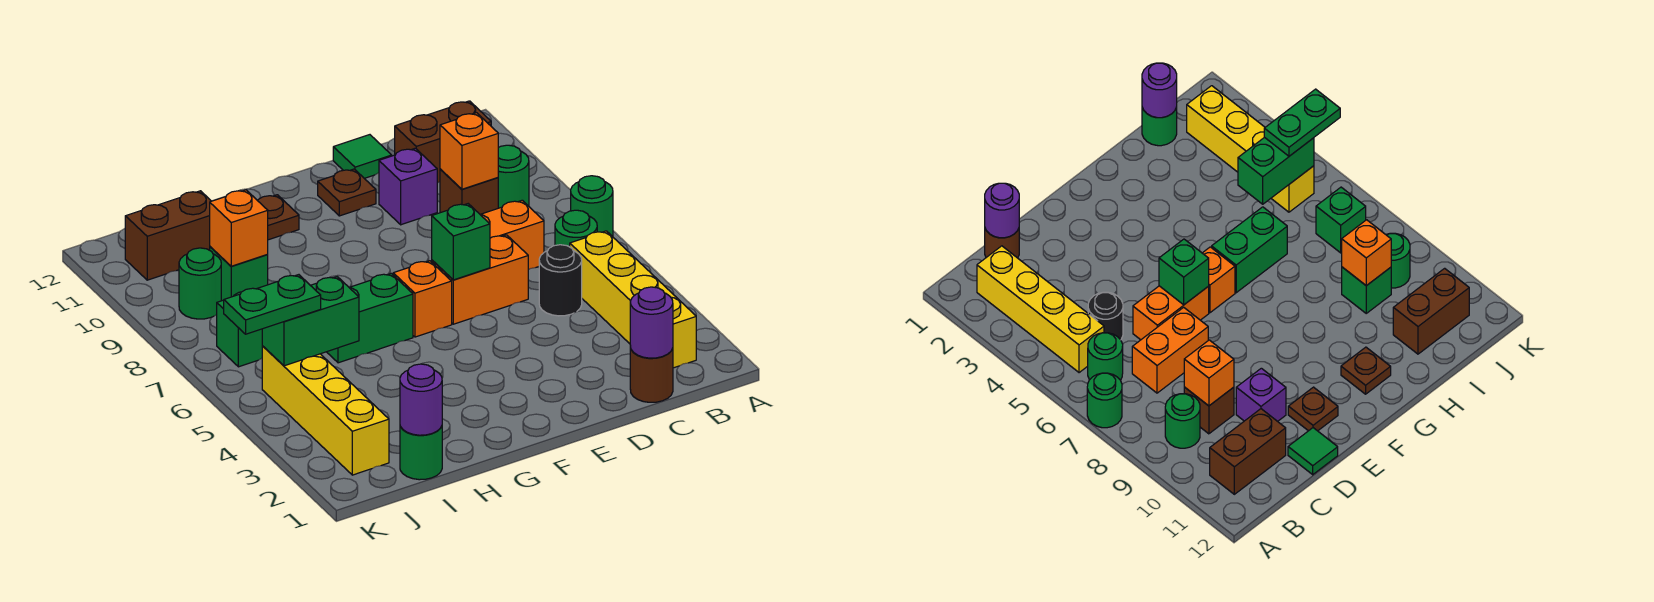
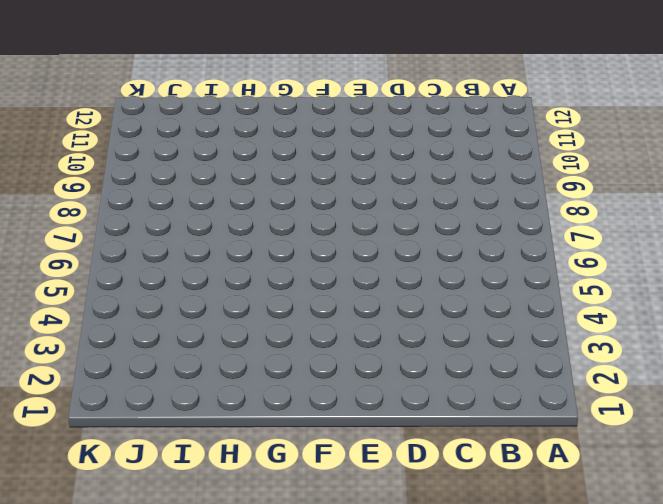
none -> green 1x1 round brick [571,176,613,237]
none -> yellow 1x4 brick [570,231,696,368]
none -> green 1x1 round brick [555,210,597,247]

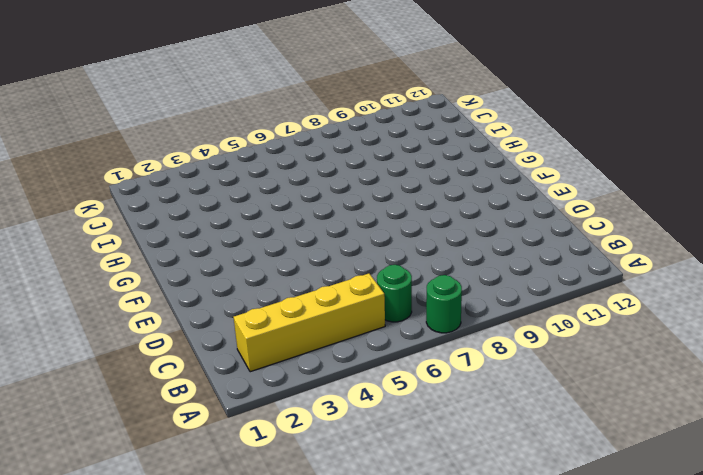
none -> green 1x1 round brick [498,145,529,208]
none -> brown 1x2 brick [395,101,491,183]
none -> brown 1x1 round brick [630,346,673,402]

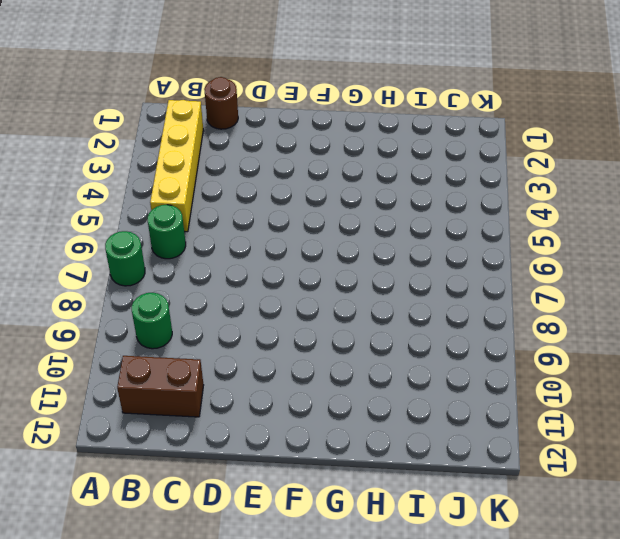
none -> black 1x1 round brick [539,245,582,316]
none -> orange 1x2 brick [480,200,544,270]
none -> brown 1x1 brick [440,169,498,214]

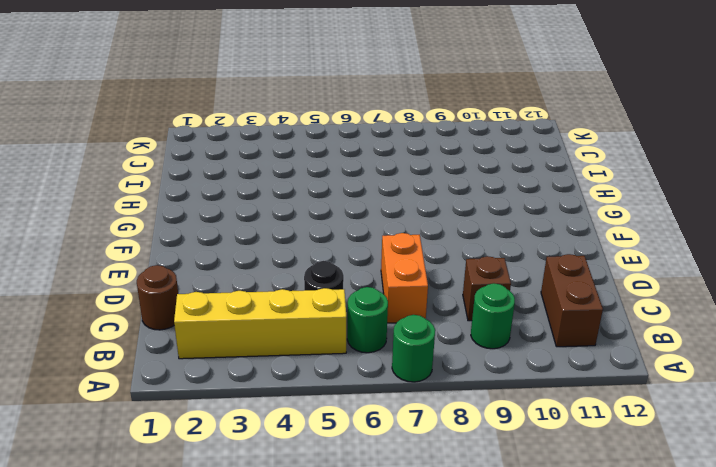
none -> orange 1x2 brick [432,235,528,324]
none -> purple 1x1 brick [379,148,437,225]
none -> green 1x1 tile [333,135,392,178]

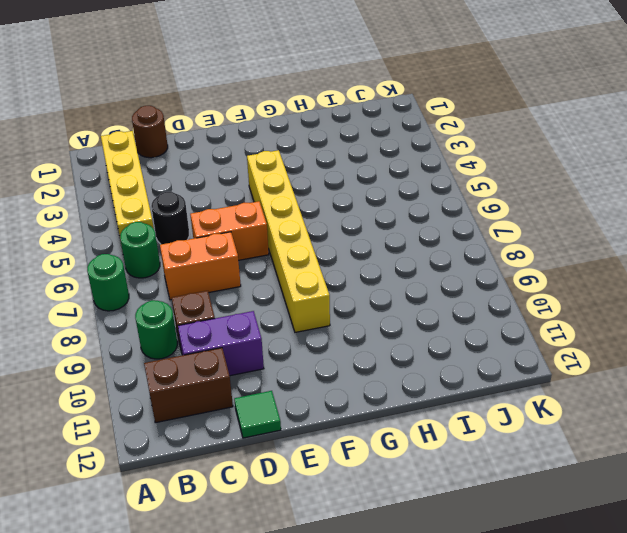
purple 1x2 brick [178,311,264,376] -> purple 1x1 brick [379,148,437,225]
yellow 1x6 brick [247,150,330,332] -> orange 1x1 brick [393,261,452,337]
none -> brown 1x1 plate [318,169,376,216]
none -> green 1x2 brick [327,273,413,363]
none -> brown 1x1 plate [258,195,299,240]

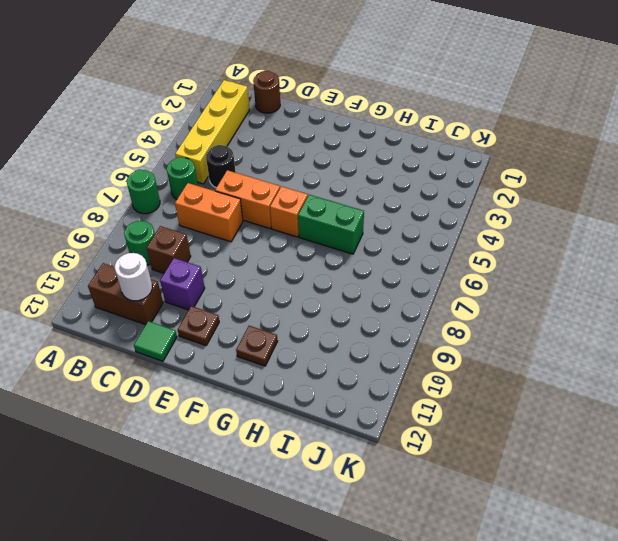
white 1x1 round brick [115,253,152,301] -> none
none -> green 1x1 round brick [400,426,442,480]
none -> green 1x1 brick [210,247,268,301]
none -> brown 1x2 brick [125,191,211,280]

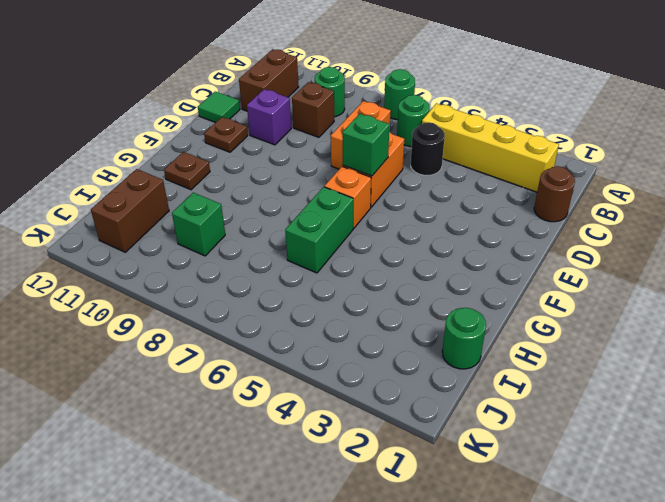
none -> yellow 1x4 brick [262,346,389,475]
none -> green 1x1 brick [217,292,262,367]
none -> green 1x1 round brick [179,248,221,319]

